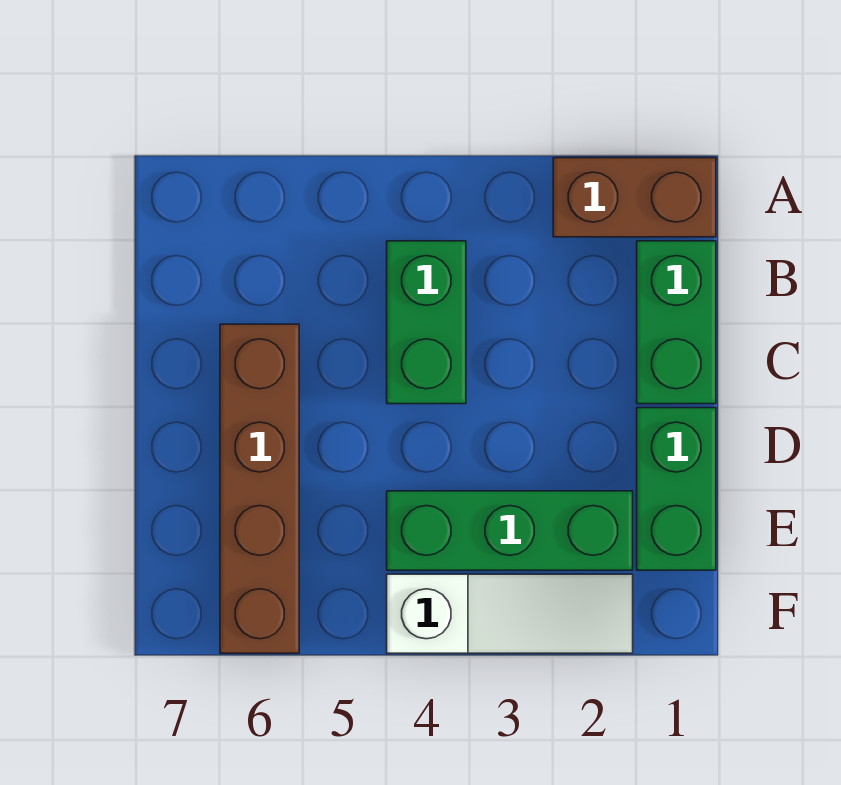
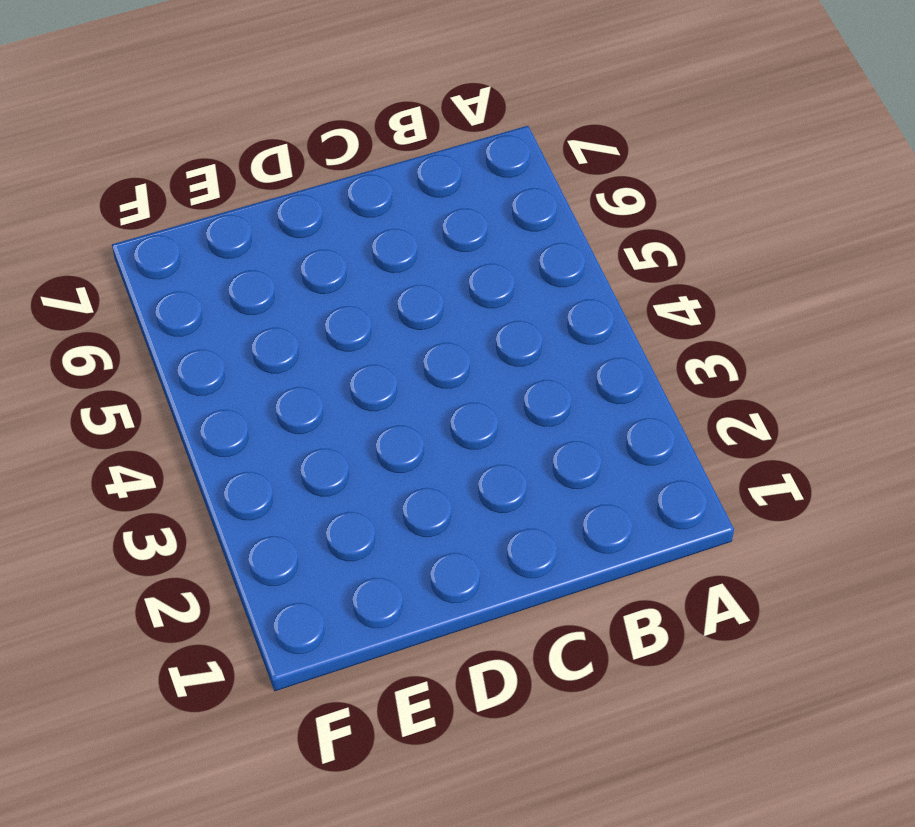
none -> brown 1x2 brick [553,158,716,237]
none -> green 1x2 brick [637,241,716,404]

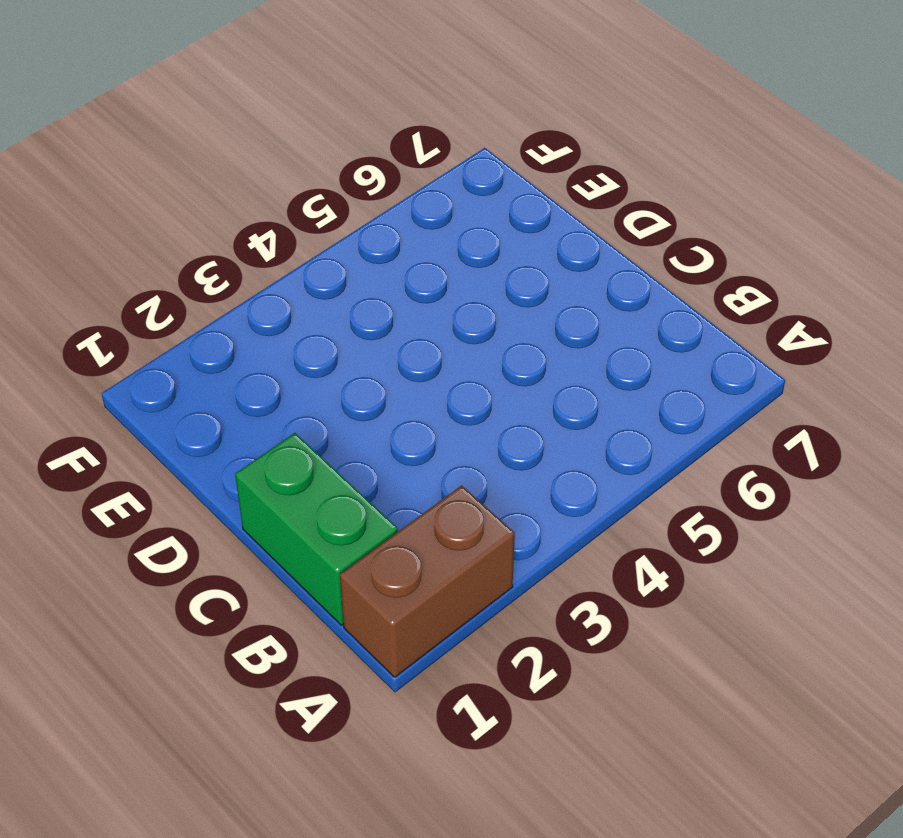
none -> green 1x2 brick [387,241,466,404]
none -> brown 1x4 brick [220,324,299,653]

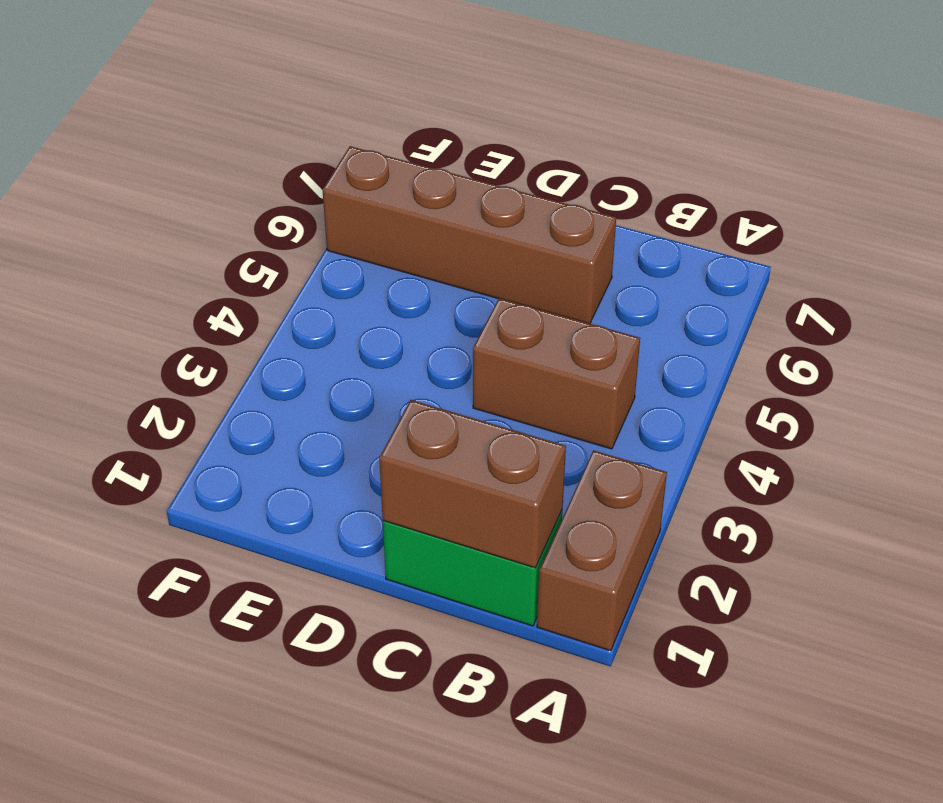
brown 1x2 brick [379,400,566,568] -> none
brown 1x2 brick [473,298,640,449] -> green 1x2 brick [387,241,466,404]
none -> green 1x2 brick [637,408,716,570]
none -> green 1x3 brick [387,491,633,570]

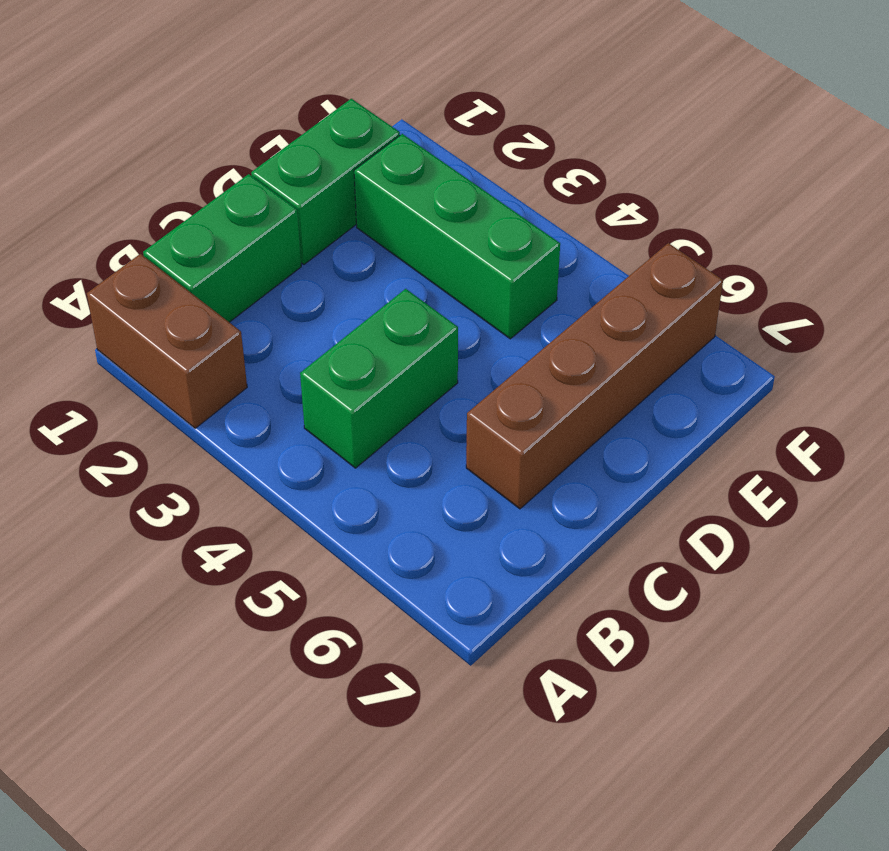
none -> white 1x3 slope [387,574,633,653]

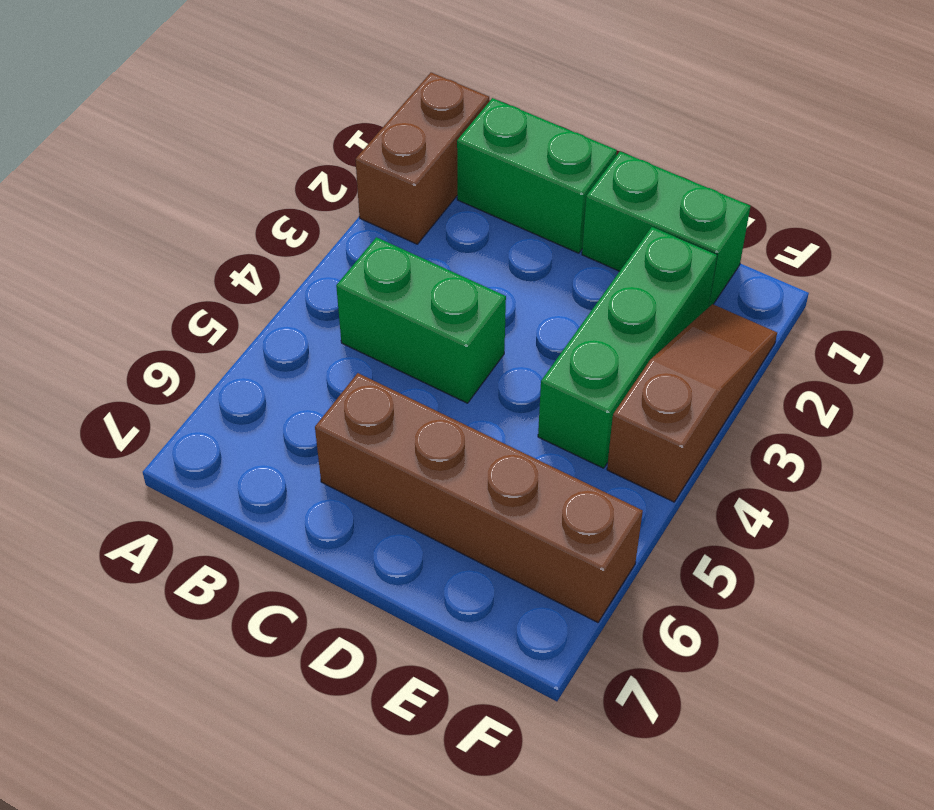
brown 1x3 slope [607,304,777,502] -> white 1x3 slope [387,574,633,653]

